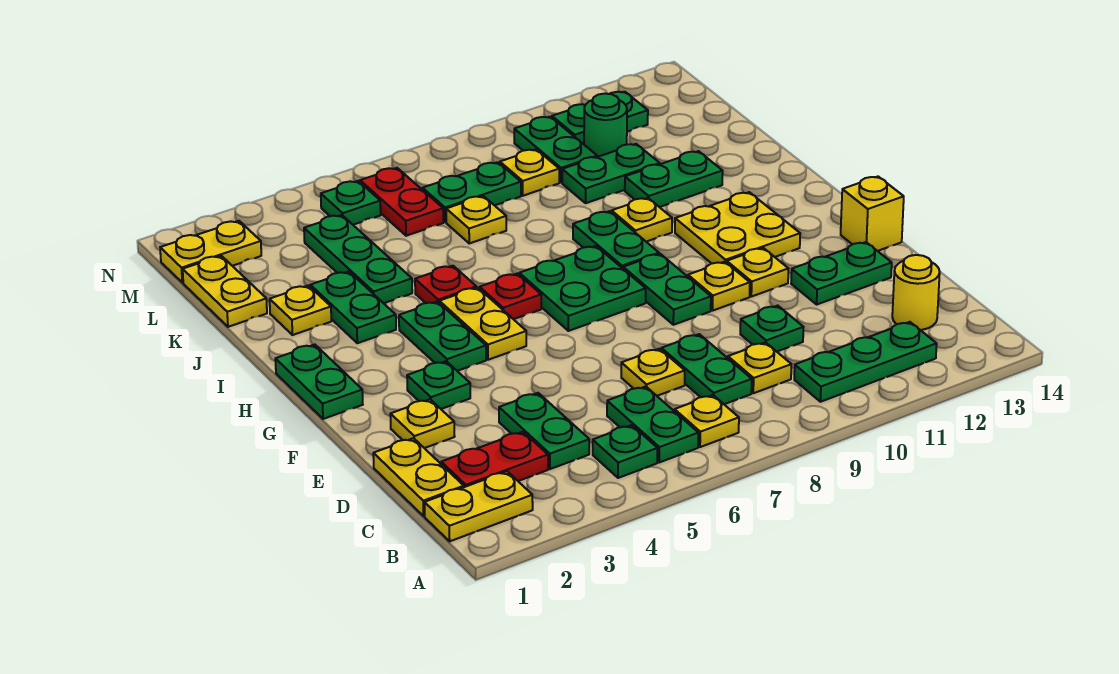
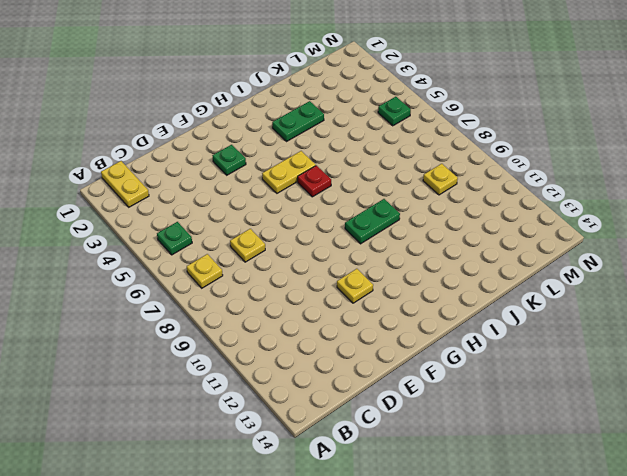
none -> green 1x2 plate [607,386,698,462]
none -> green 1x3 plate [794,322,937,402]
none -> yellow 1x2 plate [373,438,464,516]
none -> red 1x2 plate [441,432,548,487]

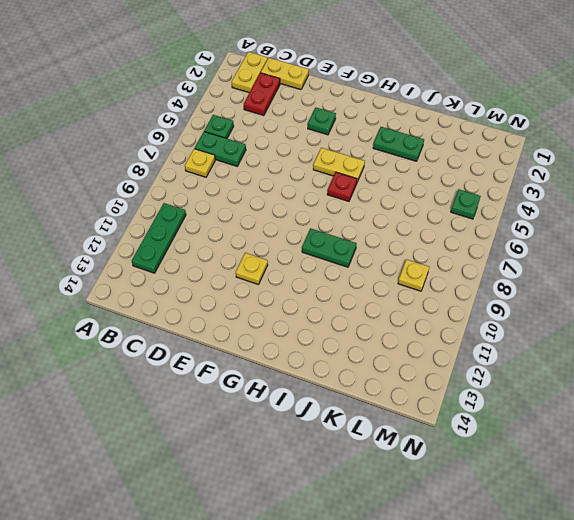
none -> green 1x2 plate [499,393,589,469]
none -> green 1x2 plate [661,334,752,404]
none -> yellow 1x1 plate [728,342,791,393]
none -> yellow 1x1 round brick [892,255,940,330]

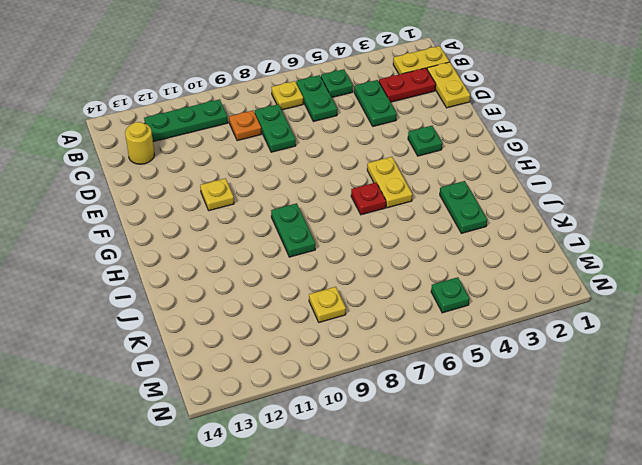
orange 1x1 plate [229,111,261,141] -> yellow 1x1 plate [728,342,791,393]
none -> yellow 1x1 plate [621,349,685,396]
none -> green 1x1 plate [740,306,803,351]
none -> yellow 1x1 plate [390,399,455,448]
none -> green 1x2 plate [791,242,892,304]

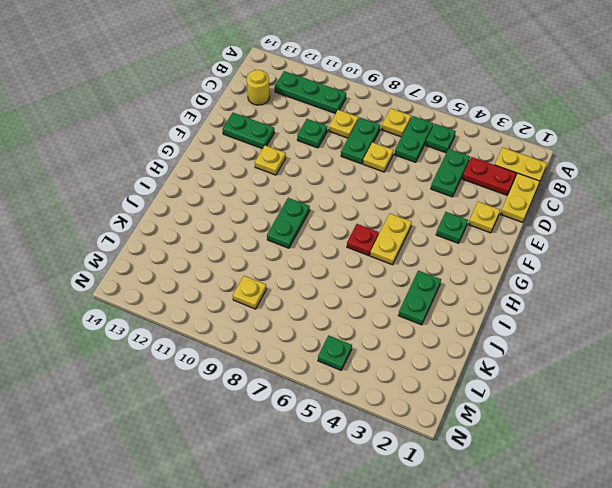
none -> green 1x2 plate [623,254,711,325]
none -> yellow 1x1 plate [688,262,750,310]
none -> yellow 1x1 brick [841,177,904,251]
none -> green 1x2 plate [275,345,363,419]

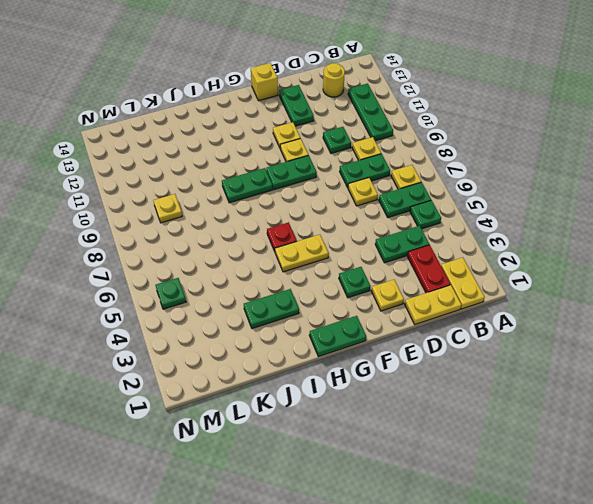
none -> green 1x2 plate [399,302,486,371]
none -> green 2x2 plate [519,246,646,331]
none -> yellow 2x2 plate [675,192,800,264]
none -> red 1x1 plate [415,266,476,303]

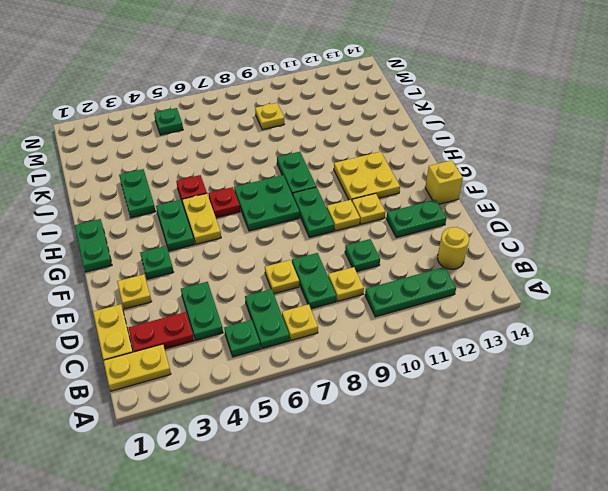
none -> yellow 1x1 plate [612,198,672,242]
none -> yellow 1x1 plate [270,285,331,335]
none -> green 1x3 plate [304,215,412,303]
none -> green 1x2 plate [625,151,723,207]

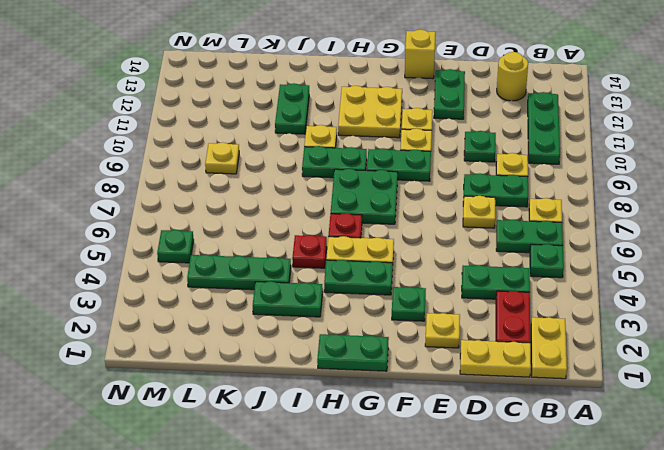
none -> yellow 1x1 plate [270,285,331,335]
none -> yellow 1x2 plate [183,256,267,327]
none -> yellow 1x1 plate [446,196,506,243]
none -> green 1x2 plate [562,144,660,203]

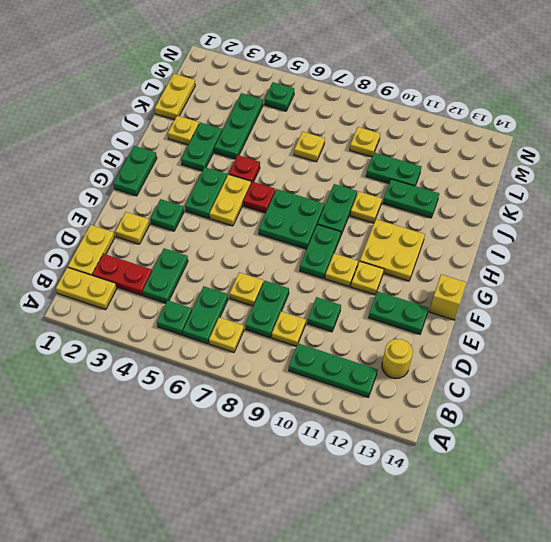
none -> red 1x2 plate [360,168,443,236]
none -> green 1x2 plate [423,162,521,222]
none -> green 1x2 plate [514,117,597,183]
none -> green 1x1 round brick [584,94,627,157]

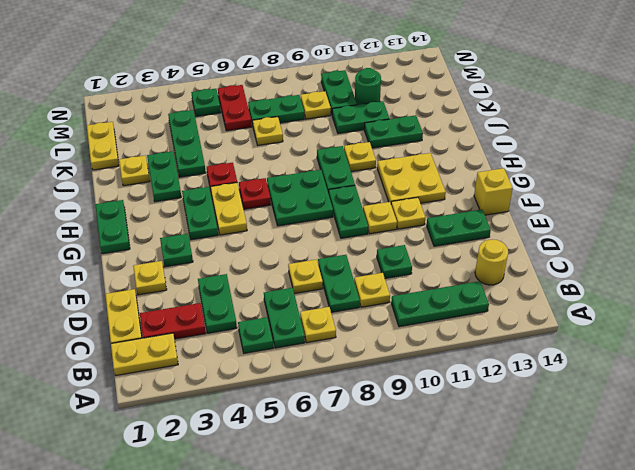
none -> yellow 1x2 plate [160,221,261,283]
none -> green 1x2 plate [552,92,648,144]

